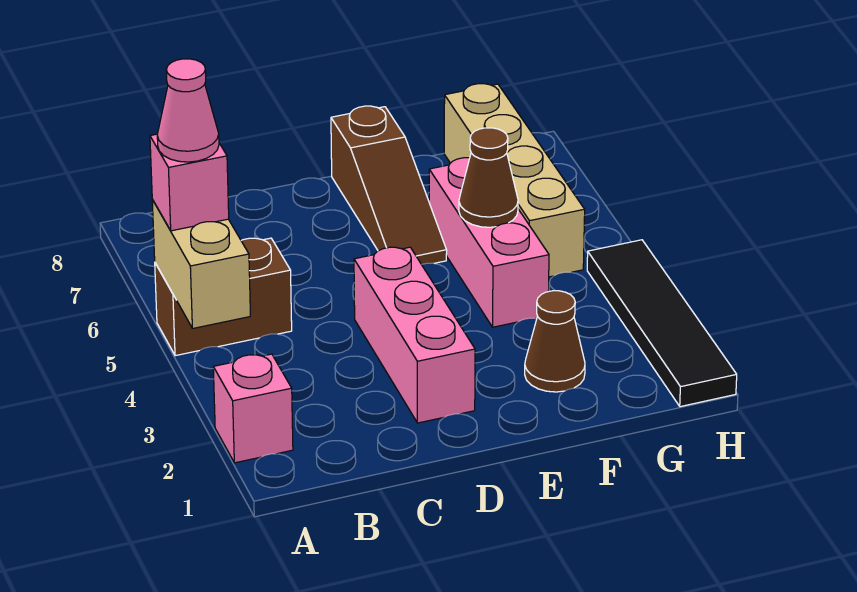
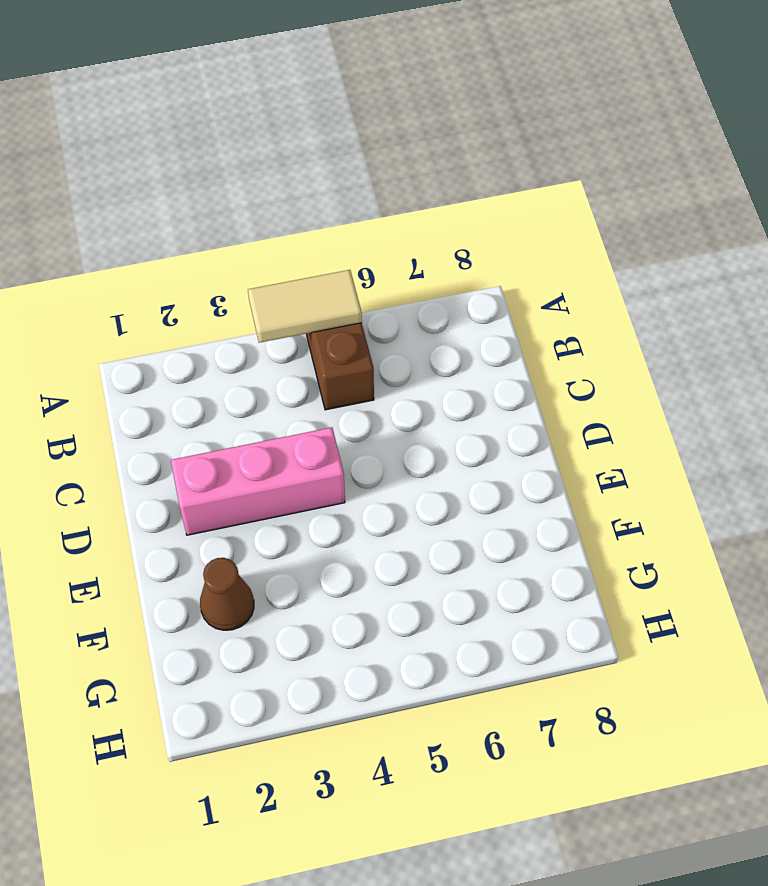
tan 1x2 tile [248,270,362,343] -> tan 1x2 brick [152,200,250,328]
none -> pink 1x1 brick [213,354,293,463]
none -> brown 1x3 slope [331,106,447,264]
none -> pink 1x3 brick [429,158,549,327]

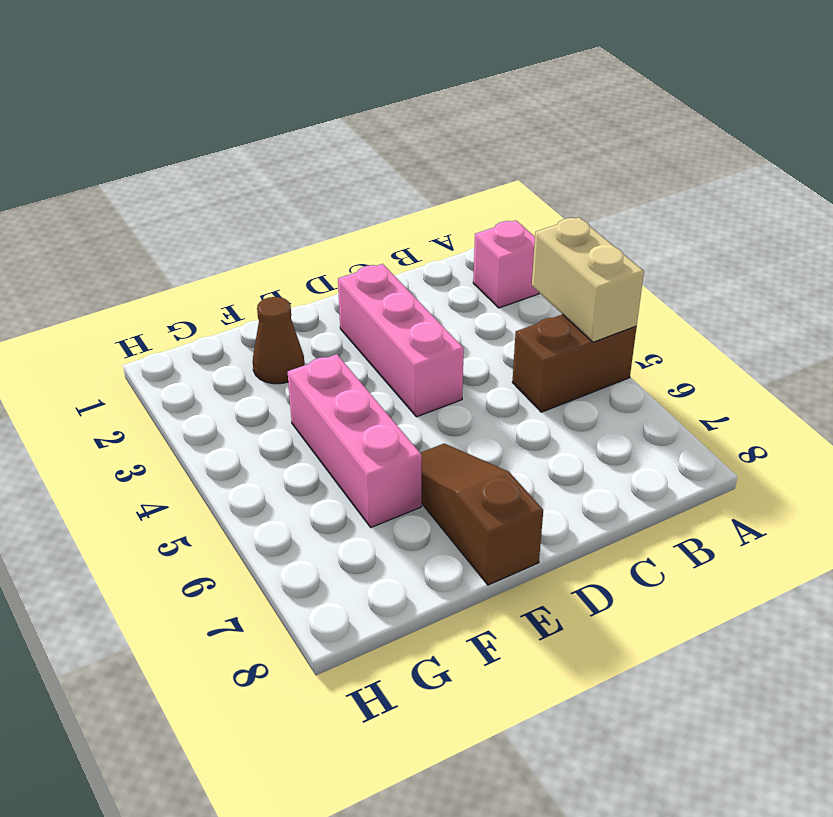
none -> tan 1x4 brick [444,84,585,277]
none -> black 1x4 tile [587,240,737,407]
none -> brown 1x1 cone [459,128,518,227]

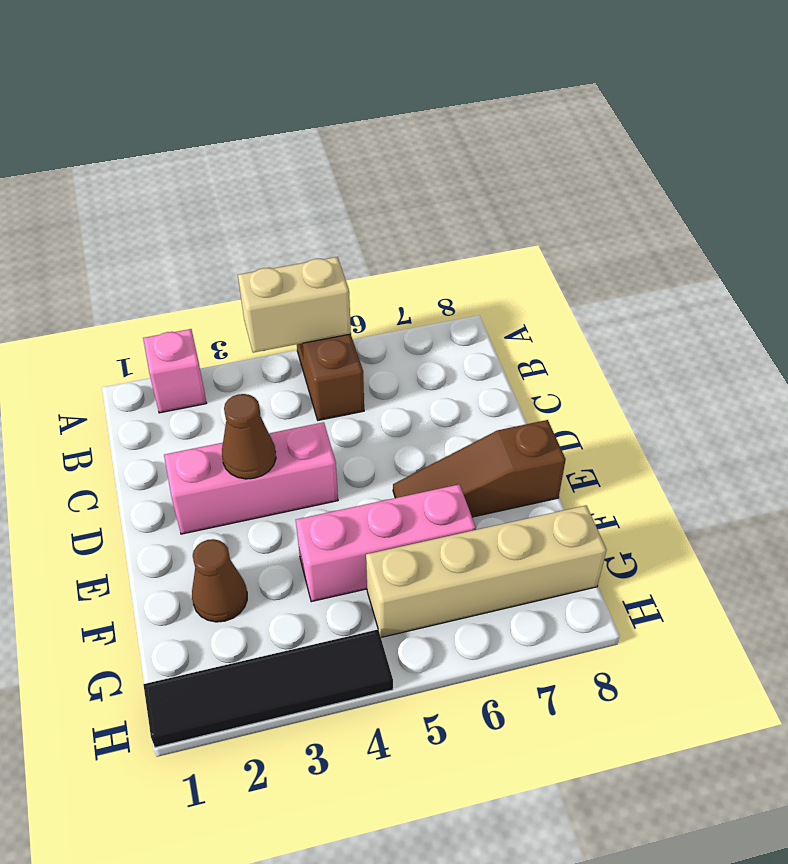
brown 1x1 cone [222,394,276,479] -> brown 1x1 cone moved to [459,128,518,227]
none -> pink 1x1 brick [150,134,229,231]
none -> pink 1x1 cone [157,59,219,162]

